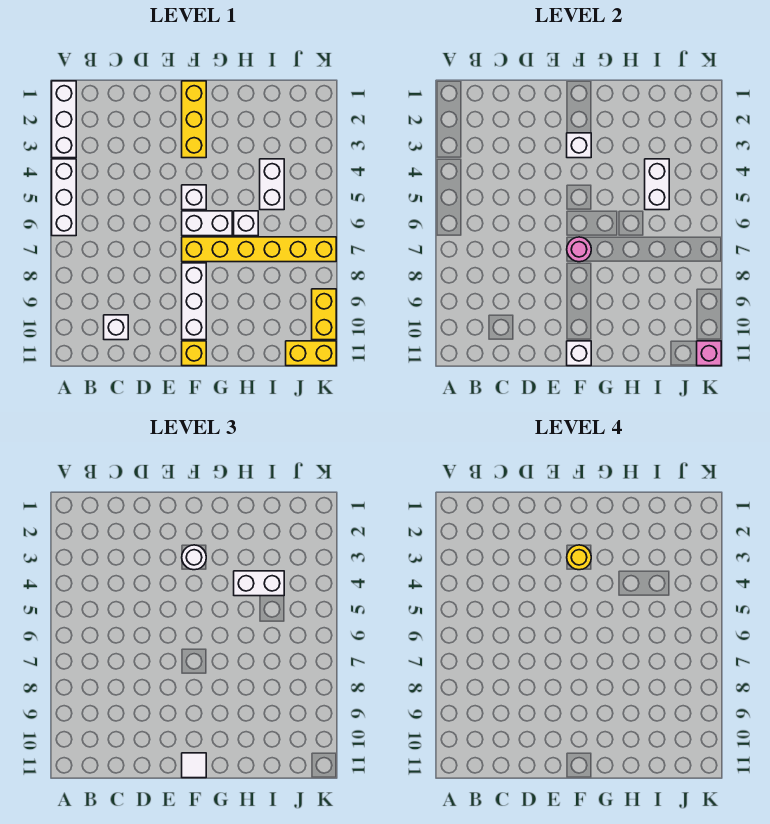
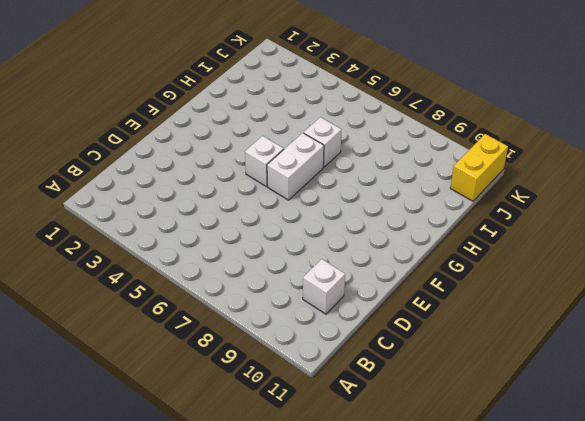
none -> white 1x3 brick [52,81,76,158]
none -> white 1x3 brick [52,159,76,236]
none -> yellow 1x3 brick [182,81,206,158]

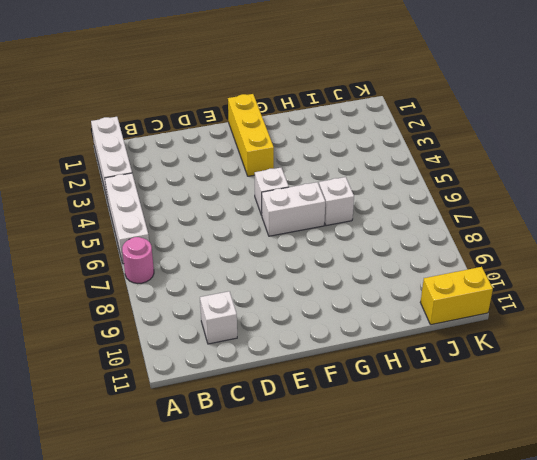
pink 1x1 round brick [122,237,154,284] -> pink 1x1 round brick moved to [567,237,591,262]
none -> yellow 1x6 brick [182,237,336,262]
none -> white 1x3 brick [182,263,206,340]
none -> yellow 1x1 brick [182,341,206,366]

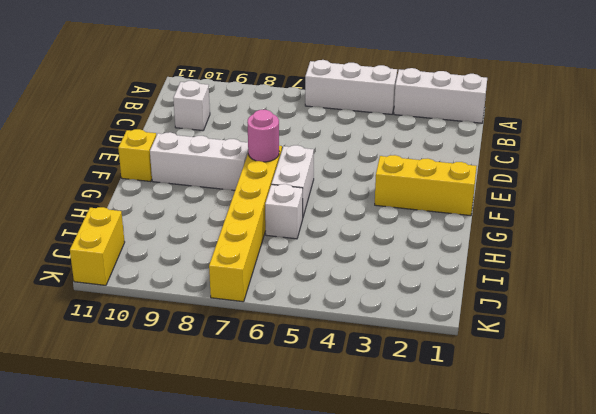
none -> white 1x1 brick [182,185,206,210]
none -> white 1x2 brick [260,159,284,210]
none -> yellow 1x2 brick [312,289,336,340]

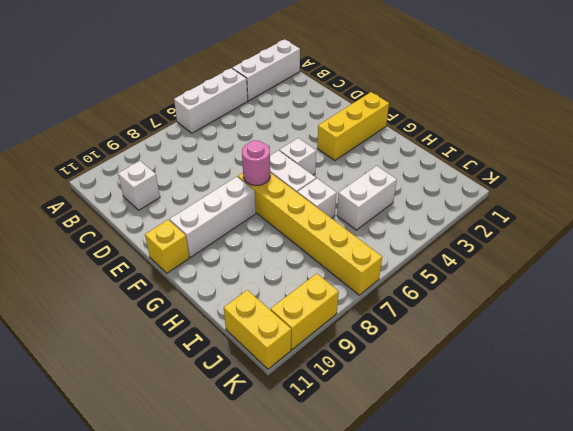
none -> white 1x1 brick [567,133,591,158]
none -> white 1x1 brick [567,341,591,366]
none -> white 1x2 brick [645,159,669,210]

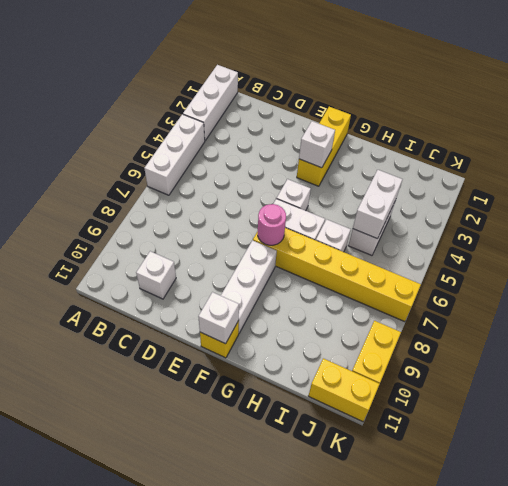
none -> pink 1x1 brick [697,341,721,366]
none -> white 1x1 round brick [182,545,206,570]
none -> white 1x1 tile [182,753,206,778]

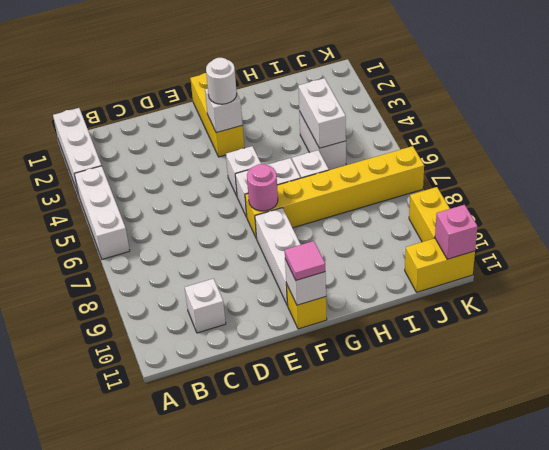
pink 1x1 tile [285,241,325,280] -> white 1x1 tile [182,753,206,778]
none -> white 1x2 brick [234,571,284,596]
none -> yellow 1x1 round brick [567,545,591,570]

